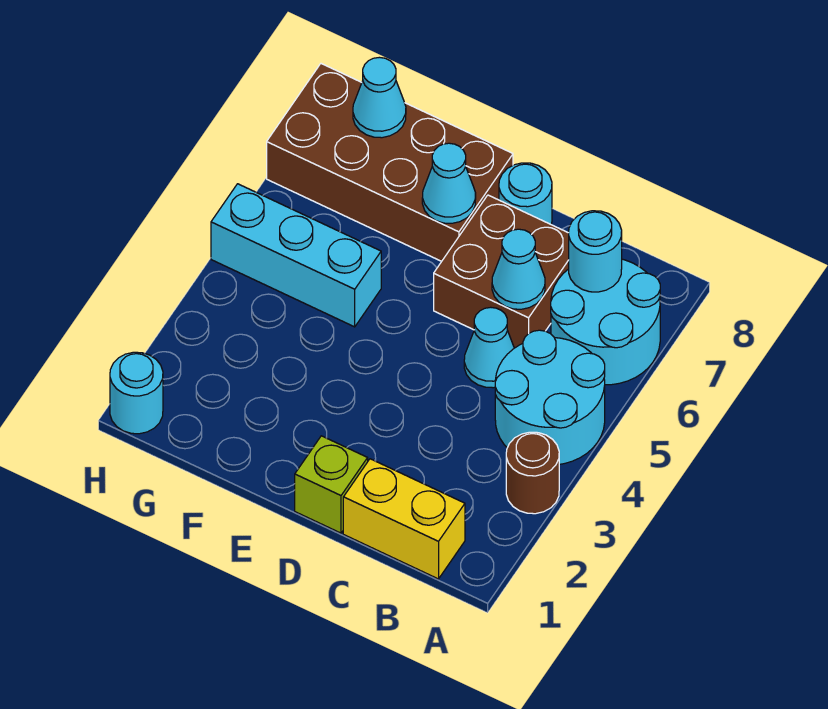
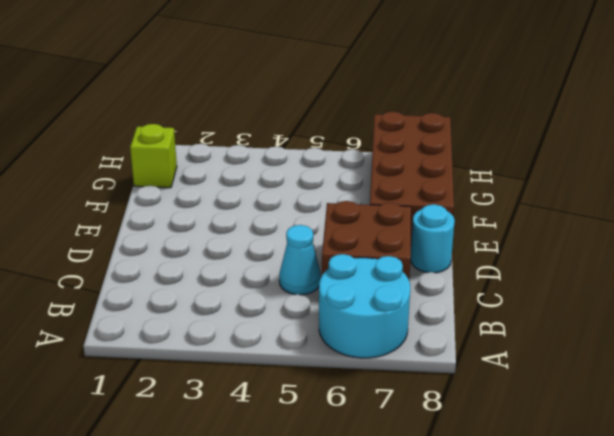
lime 1x1 brick [130,124,177,188] -> lime 1x1 brick moved to [295,436,368,533]
none -> brown 1x1 round brick [506,432,559,514]
none -> cyan 2x2 round brick [495,330,605,464]
none -> yellow 1x2 brick [343,459,465,579]

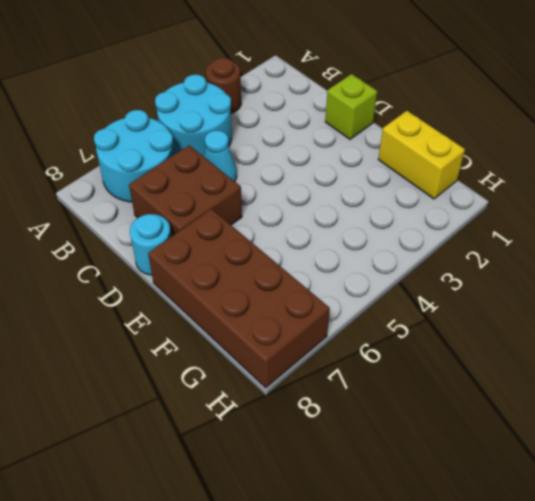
yellow 1x2 brick [378,111,465,199] -> yellow 1x2 brick moved to [343,459,465,579]
none -> cyan 1x3 brick [211,184,381,327]
none -> cyan 1x1 round brick [110,352,163,434]
none -> cyan 1x1 round brick [569,211,622,292]

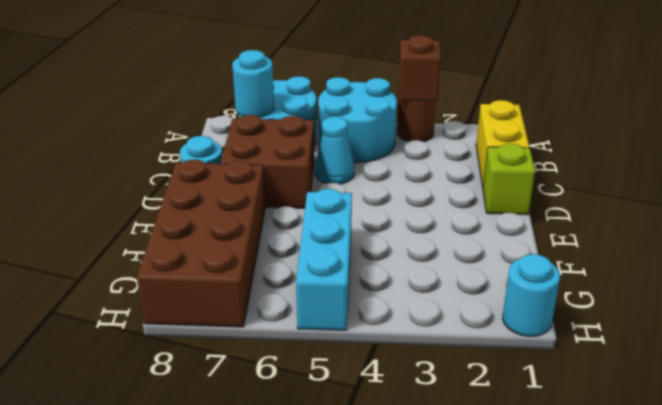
brown 1x1 brick [399,35,441,101] -> none
none -> cyan 1x1 cone [492,229,545,309]
none -> cyan 1x1 cone [422,143,476,223]
none -> cyan 1x1 cone [353,57,406,138]

